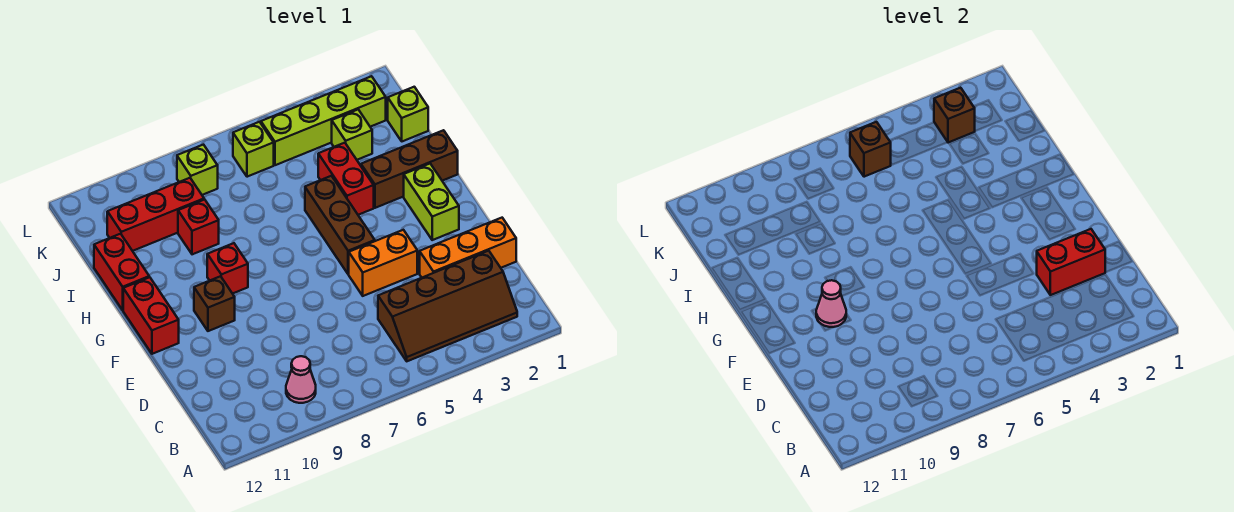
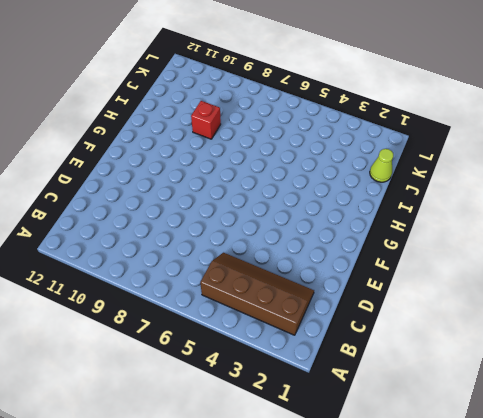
brown 2x4 slope [200,253,314,335] -> brown 2x4 slope turned to [378,251,517,361]
lime 1x1 cone [370,149,393,182] -> lime 1x1 brick [388,87,428,141]
none -> pink 1x1 cone [286,356,316,403]
none -> orange 1x3 brick [420,218,516,277]
none -> orange 1x2 brick [349,230,417,296]

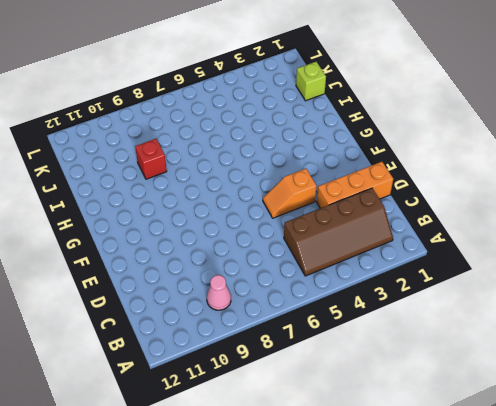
orange 1x2 slope [263,169,317,218] -> orange 1x2 brick [349,230,417,296]
none -> lime 1x2 brick [404,164,459,240]
none -> brown 1x3 brick [305,176,375,274]
none -> brown 1x1 brick [194,276,235,331]

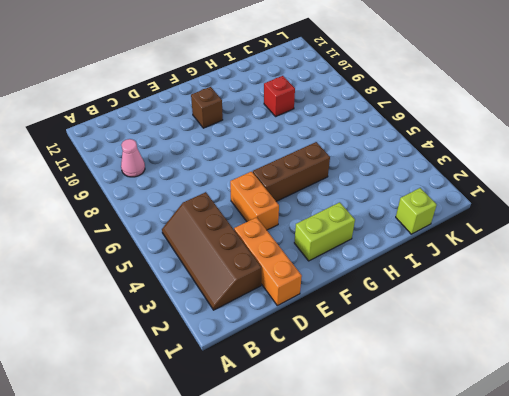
none -> red 1x2 brick [123,277,179,354]
none -> red 1x1 brick [207,243,248,294]
none -> brown 1x3 brick [361,130,458,208]

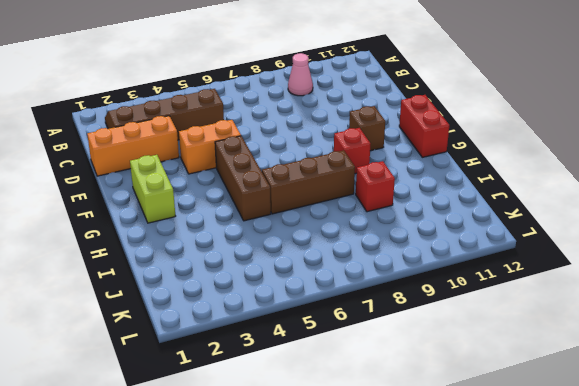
brown 1x3 brick [262,151,355,214] -> brown 1x3 brick moved to [361,130,458,208]
none -> red 1x2 brick [318,143,374,215]
none -> red 1x2 brick [94,234,149,310]
none -> lime 1x1 brick [388,87,428,141]

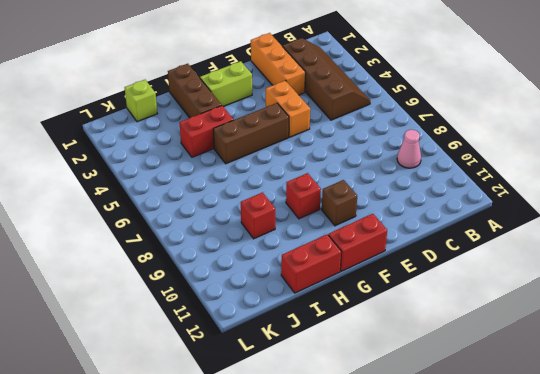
none -> lime 1x1 brick [332,110,372,160]
none -> red 1x3 brick [107,178,204,251]
none -> lime 1x4 brick [261,76,386,165]

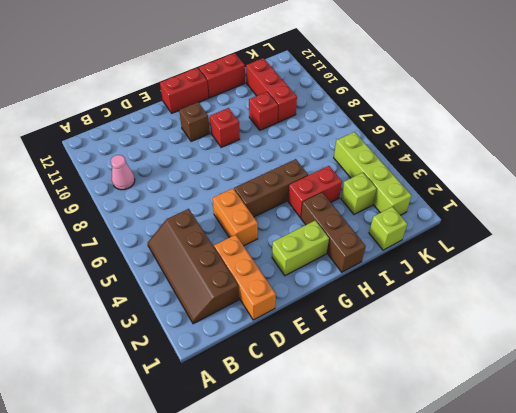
none -> lime 1x1 brick [233,122,274,177]
none -> lime 1x1 brick [177,145,218,195]
none -> red 1x2 brick [1037,229,1105,295]

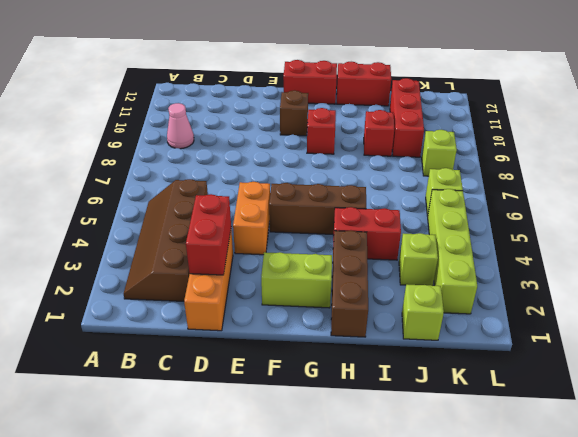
none -> pink 1x1 cone [816,280,846,327]
none -> brown 1x1 brick [934,88,975,143]
none -> brown 1x1 brick [850,122,891,177]

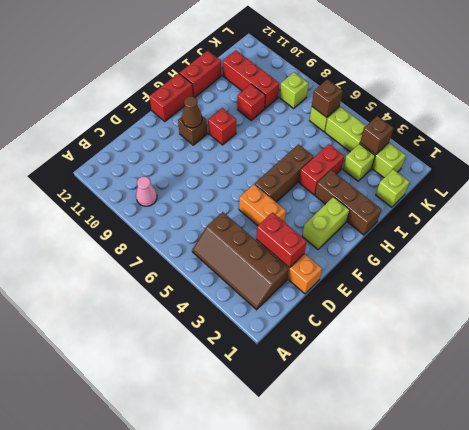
brown 1x1 cone [182,96,202,128] -> pink 1x1 cone [816,280,846,327]

